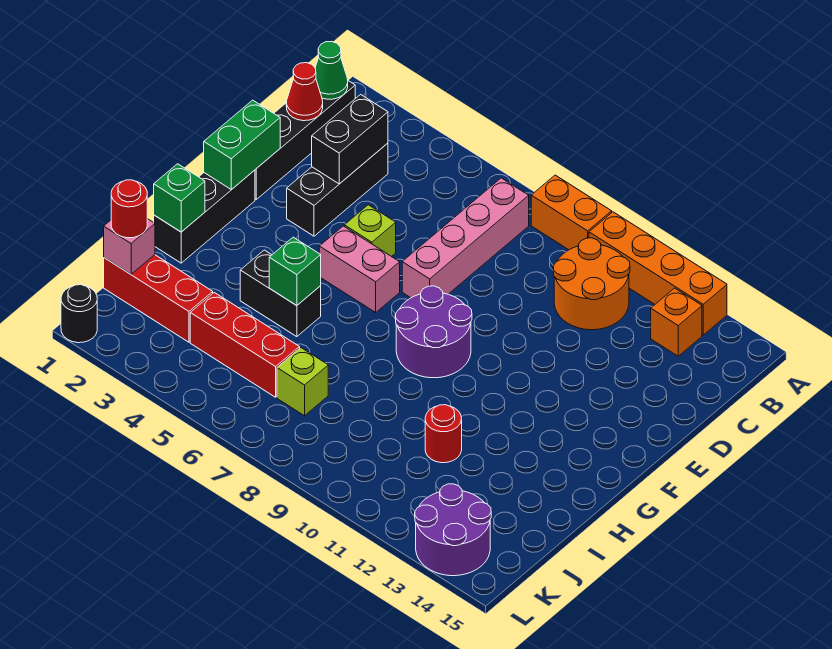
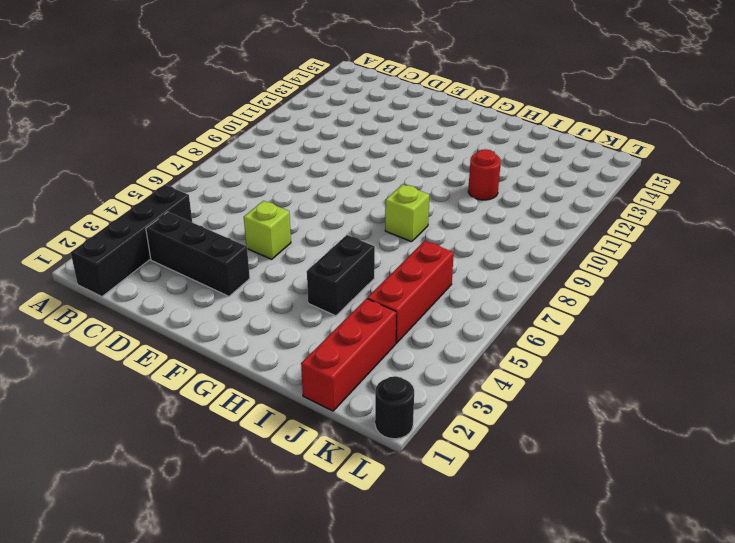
black 1x4 brick [71,185,192,297] -> black 1x4 brick turned to [255,81,355,199]
lime 1x1 brick [385,184,429,242] -> lime 1x1 brick moved to [277,348,328,416]
none -> orange 1x2 brick [531,175,612,250]
none -> orange 1x4 brick [589,212,727,335]
none -> pink 1x4 brick [402,178,529,298]

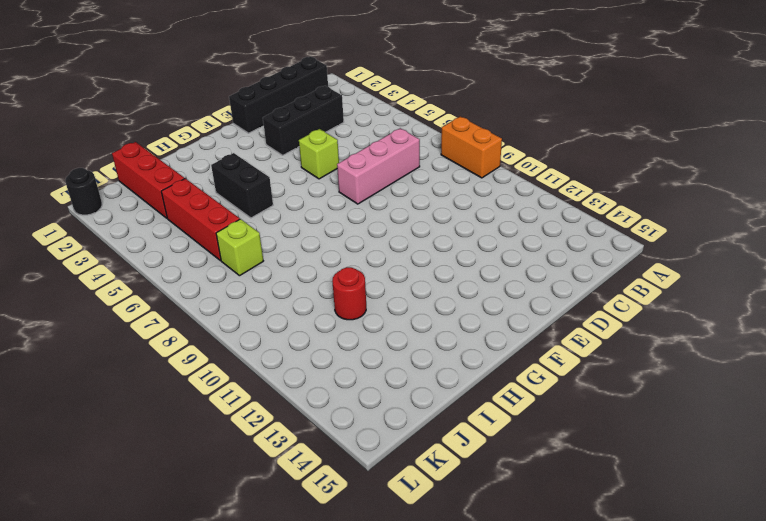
pink 1x3 brick [337,128,420,204] -> pink 1x4 brick [402,178,529,298]
none -> orange 1x4 brick [589,212,727,335]
none -> orange 2x2 round brick [553,238,630,330]
none -> orange 1x1 brick [651,288,702,356]

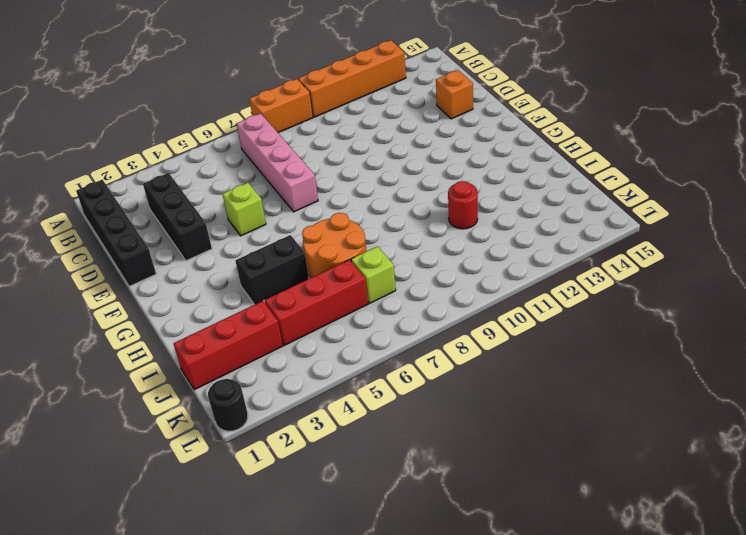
orange 1x1 brick [436,70,473,119] -> orange 1x1 brick moved to [651,288,702,356]
orange 2x2 round brick [302,213,366,278] -> orange 2x2 round brick moved to [553,238,630,330]
none -> black 1x3 brick [154,170,255,263]
none -> pink 1x2 brick [319,226,400,312]
none -> purple 2x2 round brick [395,286,472,378]

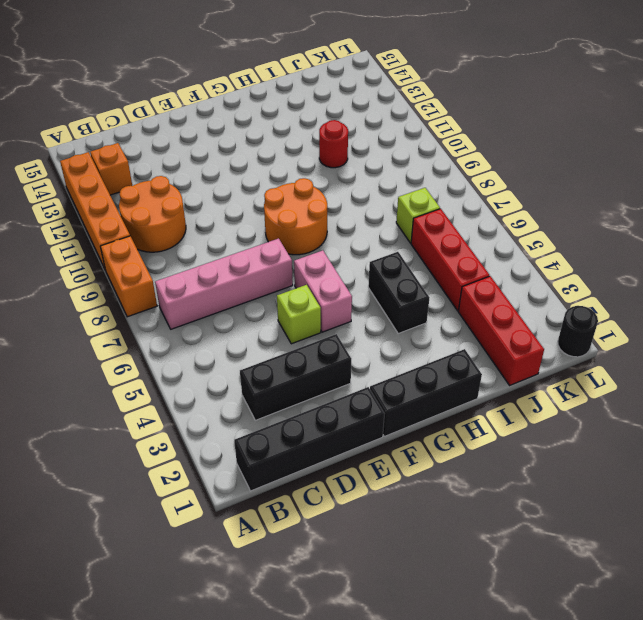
orange 2x2 round brick [264,178,327,255] -> purple 2x2 round brick [395,286,472,378]
none -> purple 2x2 round brick [415,484,491,576]
none -> green 1x1 cone [315,41,348,99]
none -> red 1x1 cone [286,63,323,121]

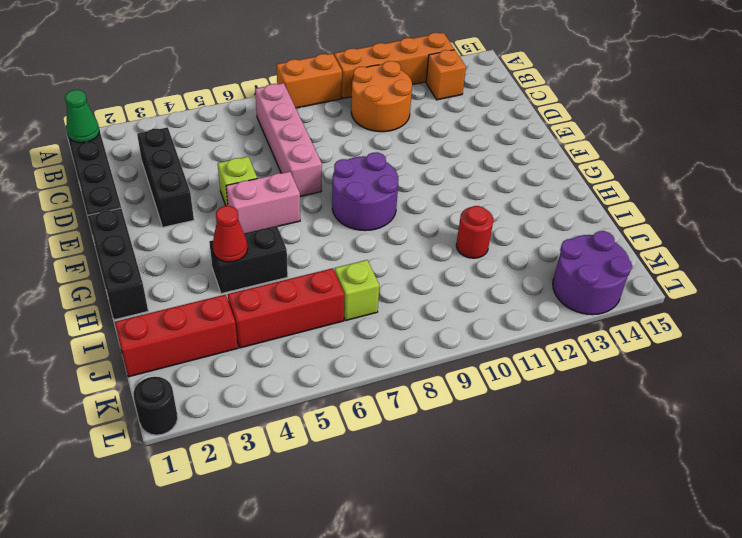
red 1x1 cone [212,206,248,262] -> red 1x1 cone moved to [286,63,323,121]
none -> black 1x2 brick [312,95,388,184]
none -> green 1x2 brick [204,100,280,190]
none -> green 1x1 brick [154,164,205,232]

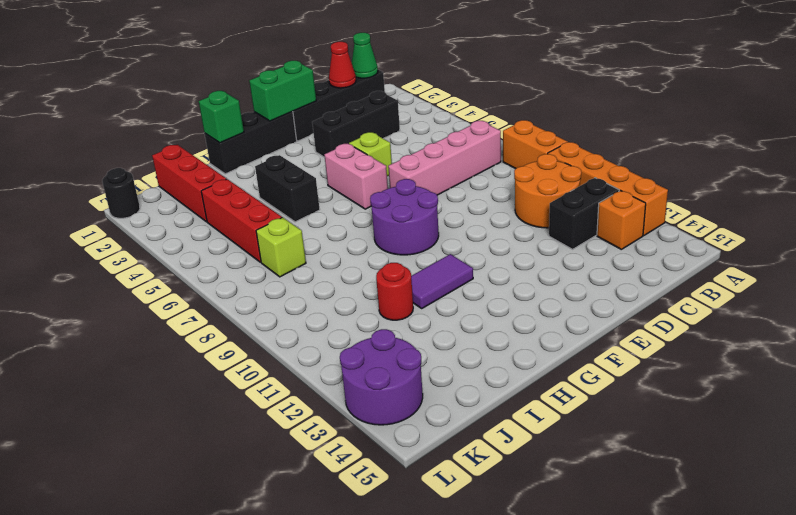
black 1x2 brick [549,178,619,249] -> black 1x2 brick moved to [312,95,388,184]
purple 1x2 tile [411,254,473,308] -> none
none -> green 1x1 brick [269,237,321,306]
none -> pink 1x1 brick [104,219,155,274]
none -> red 1x1 round brick [111,180,147,238]

